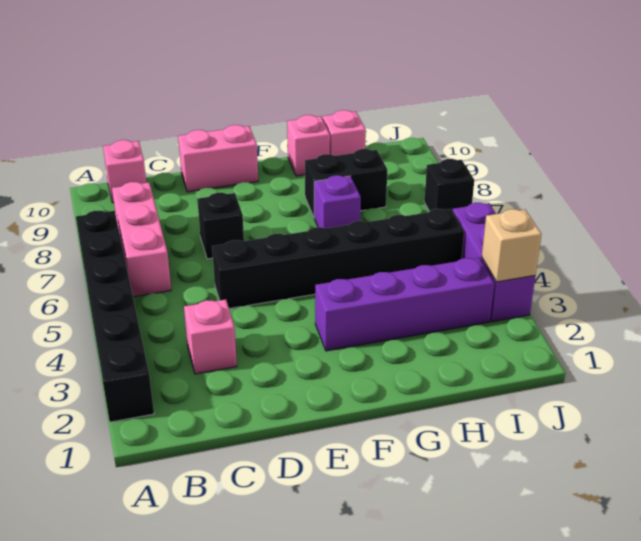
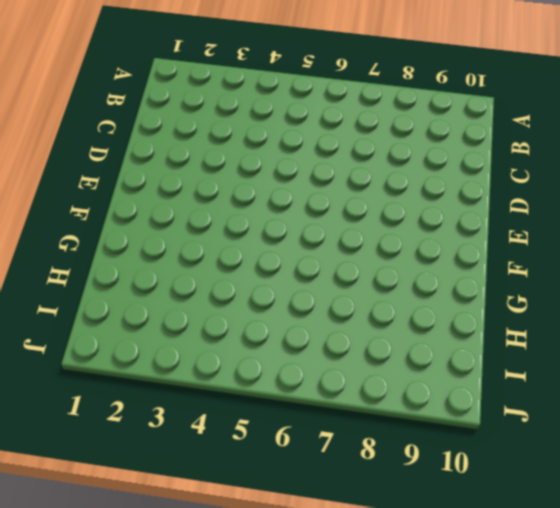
none -> black 1x6 brick [76,211,154,422]
none -> pink 1x3 brick [112,182,171,297]
none -> pink 1x1 brick [103,140,146,203]

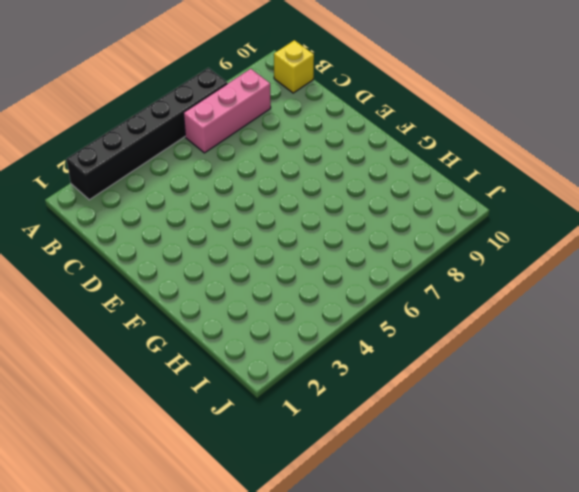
yellow 1x1 brick [274,40,314,93] -> pink 1x1 brick [103,140,146,203]
none -> pink 1x1 brick [184,299,237,374]
none -> black 1x6 brick [212,209,464,309]
none -> black 1x1 brick [197,193,244,259]

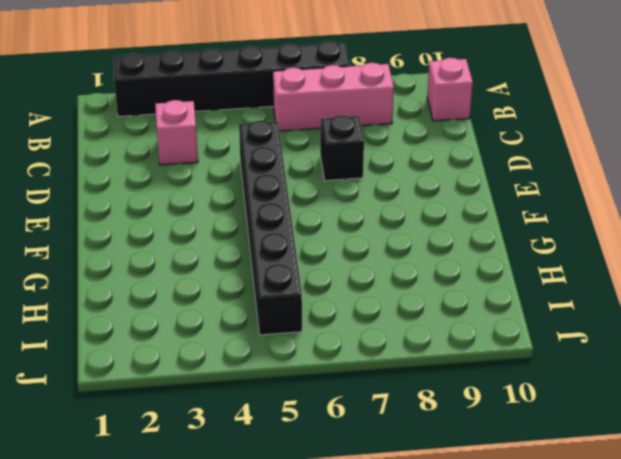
none -> pink 1x2 brick [178,125,258,192]
none -> purple 1x4 brick [315,258,494,351]
none -> purple 1x1 brick [314,175,361,228]

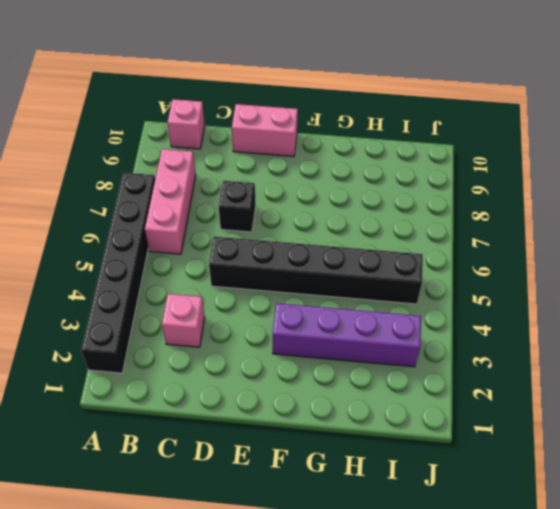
none -> purple 1x1 brick [314,175,361,228]
none -> black 1x2 brick [305,149,387,217]
none -> pink 1x1 brick [287,115,330,176]

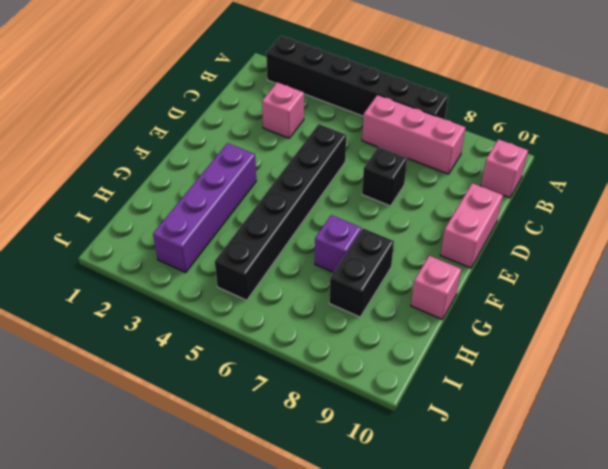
none -> pink 1x1 brick [323,110,366,156]
none -> purple 1x3 brick [453,203,535,322]
none -> black 1x1 brick [424,159,474,211]

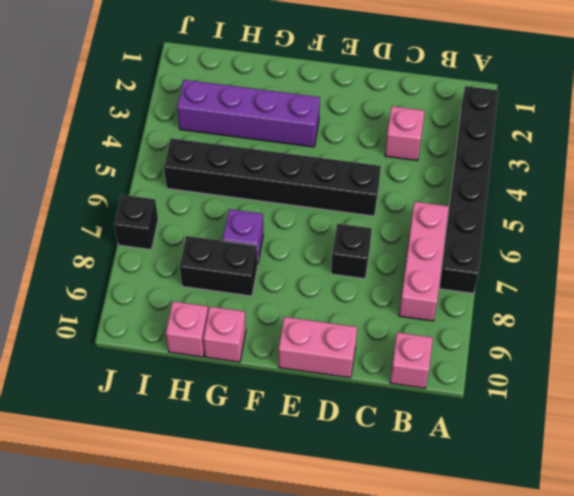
none -> purple 1x3 brick [453,203,535,322]
none -> tan 1x1 brick [482,209,542,282]

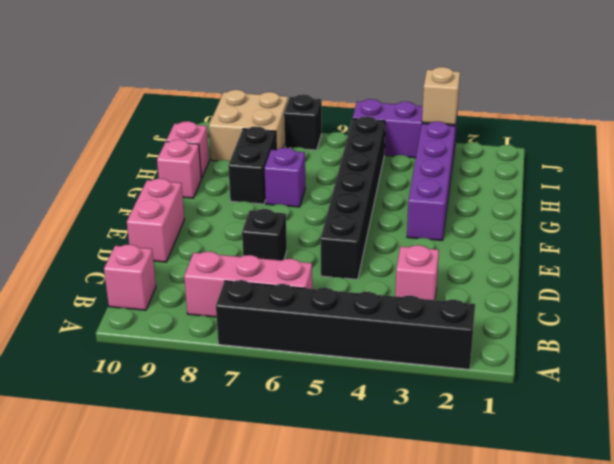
tan 2x2 brick [209,90,288,161] -> none

